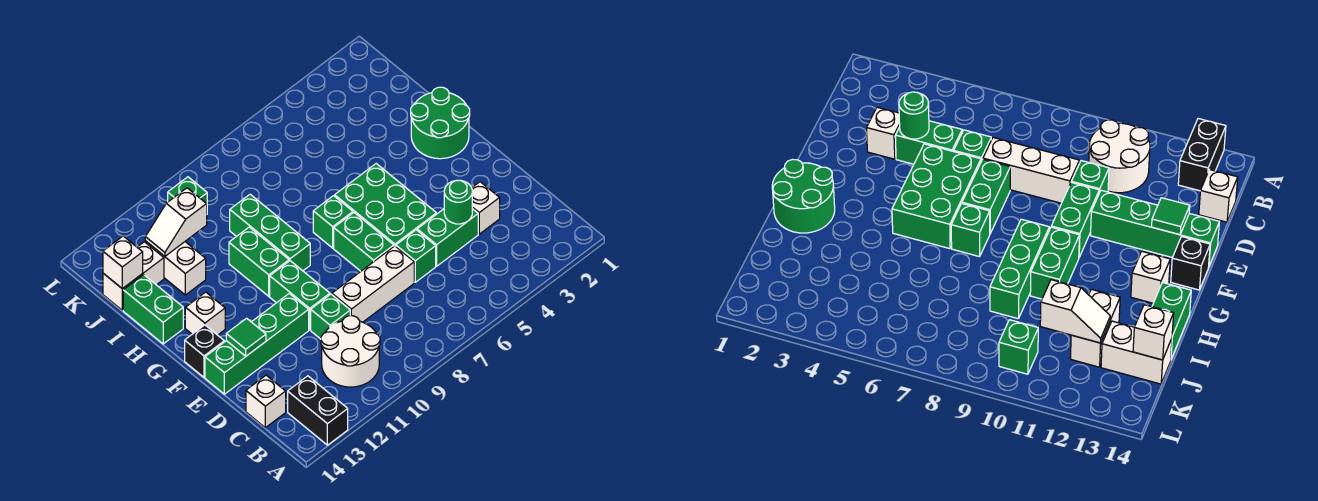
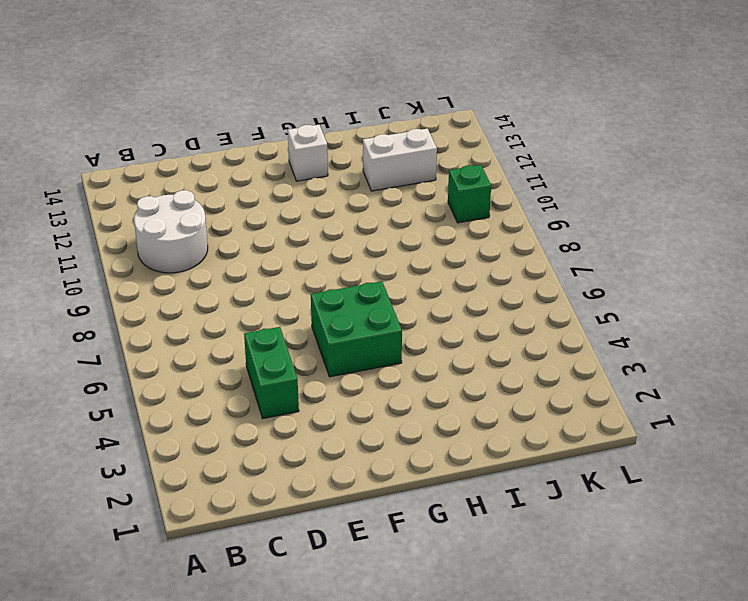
green 2x2 brick [311,281,402,377] -> green 2x3 brick [335,164,436,246]
none -> black 1x2 brick [288,376,348,445]
none -> white 1x1 brick [246,375,286,428]
none -> white 1x1 brick [472,182,500,234]

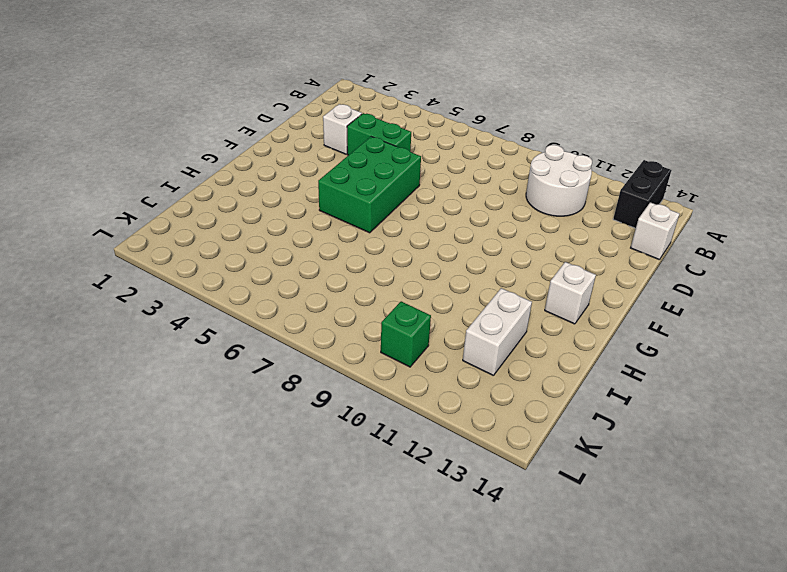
none -> green 1x1 brick [396,230,436,282]
none -> white 1x3 brick [332,246,414,322]
none -> green 1x1 brick [311,294,350,339]

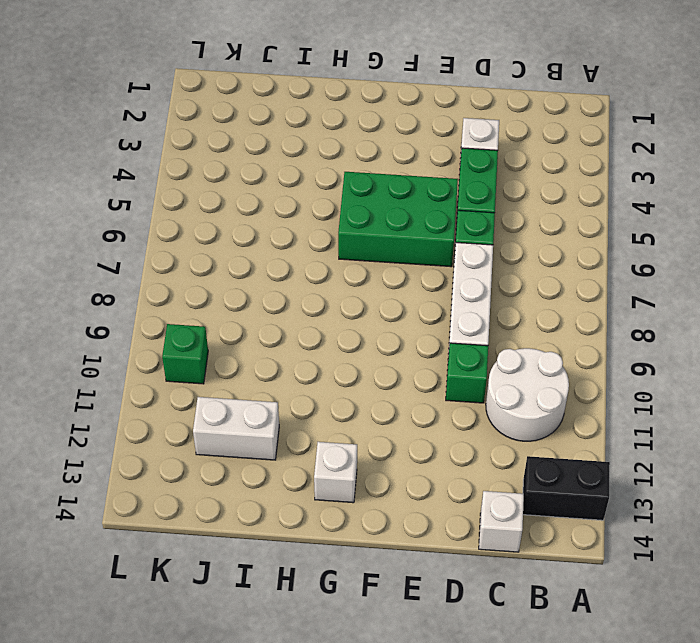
none -> green 1x2 brick [334,213,394,271]
none -> green 1x2 brick [270,261,330,330]
none -> green 1x4 brick [205,294,309,394]

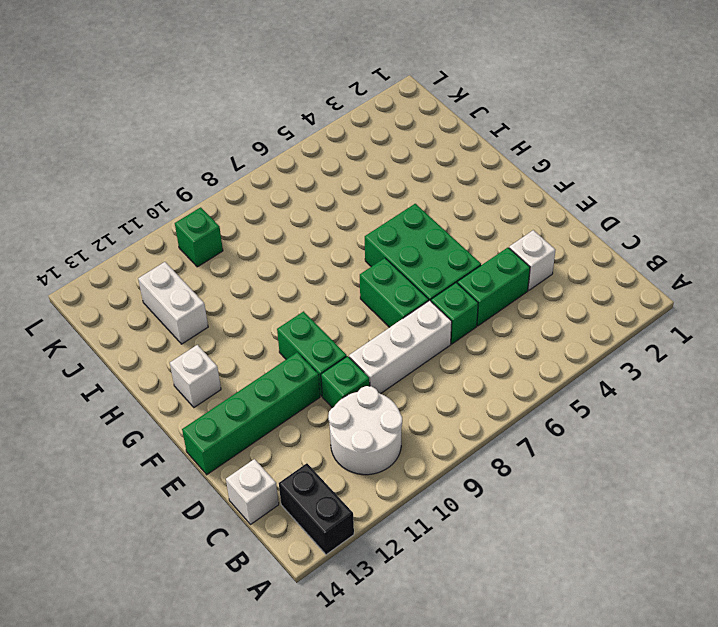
none -> black 1x1 brick [185,325,224,377]
none -> green 2x2 round brick [411,87,470,159]
none -> green 1x1 brick [313,196,353,248]

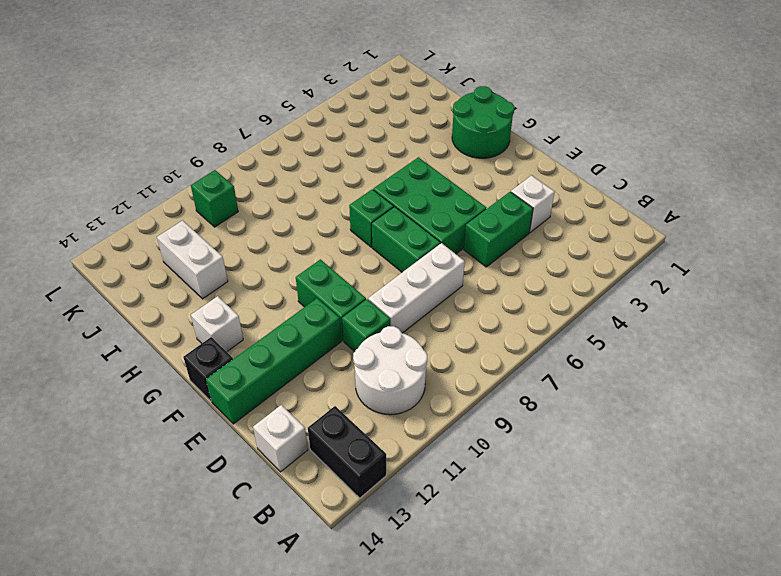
none -> green 1x1 brick [396,230,436,282]
none -> green 1x3 brick [230,194,310,271]
none -> green 1x2 brick [229,227,289,296]

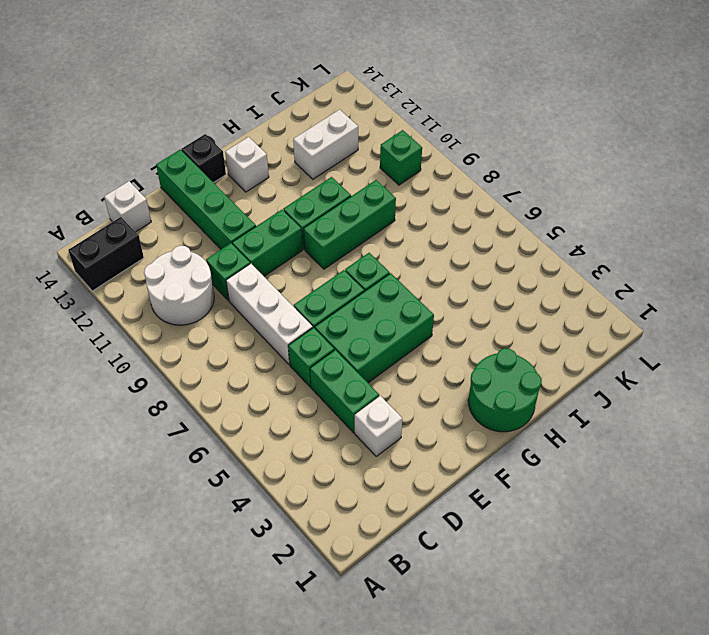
none -> green 1x2 brick [123,275,183,344]
none -> white 1x2 brick [103,242,164,310]
none -> green 1x1 round brick [444,180,472,224]

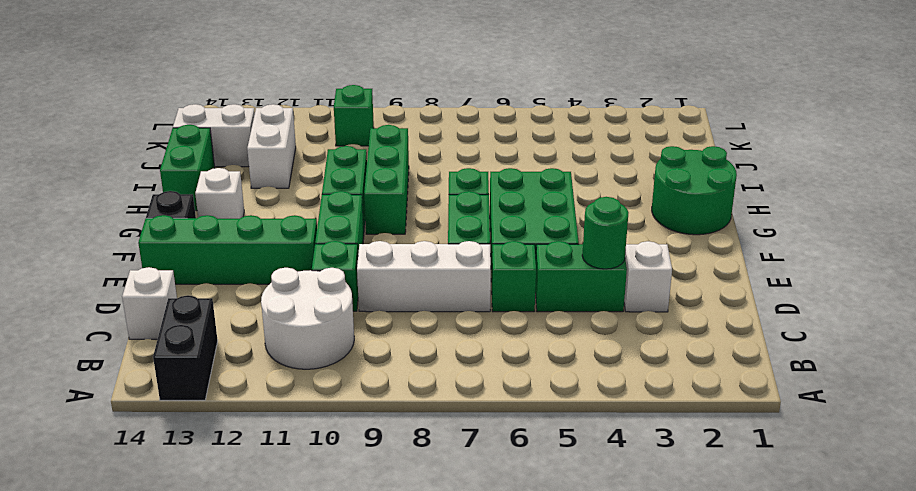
none -> green 1x1 tile [226,318,266,356]
none -> white 1x2 slope [145,188,207,256]
none -> white 1x1 brick [103,236,143,289]

